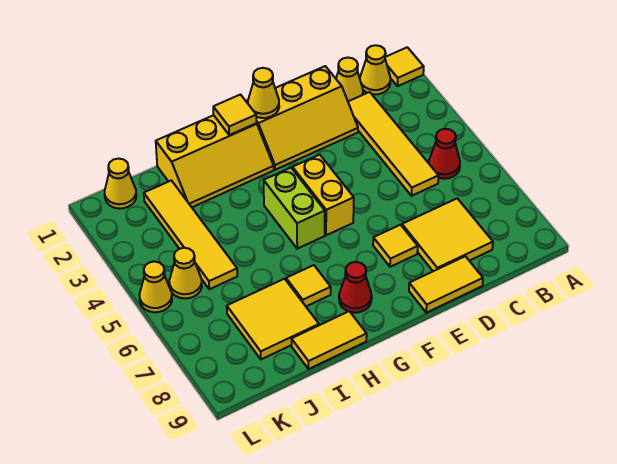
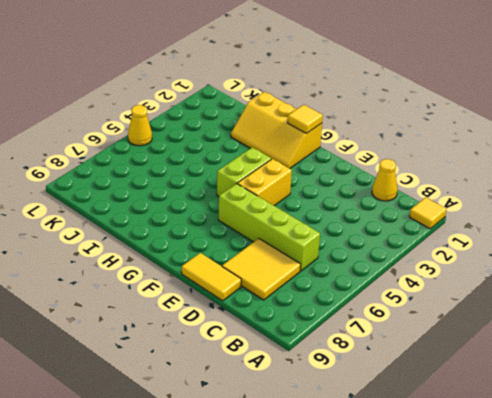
lime 1x4 brick [218,184,320,271] -> none
none -> yellow 1x1 cone [360,45,390,94]
none -> red 1x1 cone [429,129,460,179]
none -> yellow 1x4 tile [348,92,438,196]

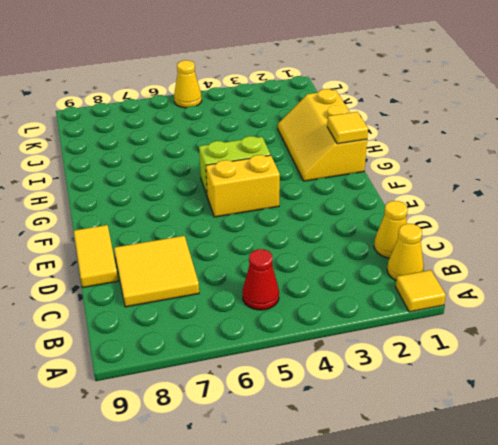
none -> yellow 1x4 tile [348,92,438,196]
none -> yellow 2x3 slope [246,66,358,170]
none -> yellow 1x1 tile [373,225,418,267]

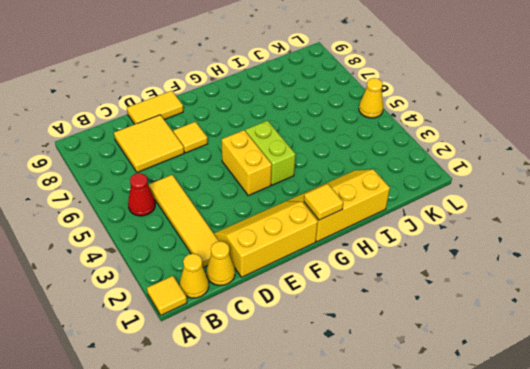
none -> red 1x1 cone [339,262,372,313]
none -> yellow 1x1 tile [286,265,331,306]
none -> yellow 1x2 tile [292,311,367,369]

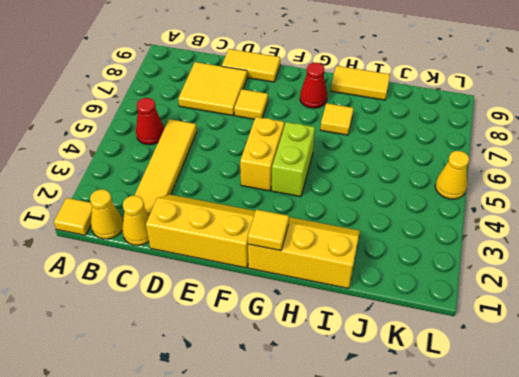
none -> yellow 2x2 tile [227,279,319,359]
none -> yellow 1x4 tile [144,180,237,289]
none -> yellow 1x1 cone [105,159,136,209]

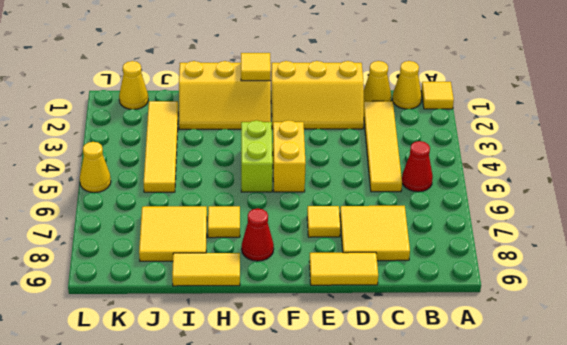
none -> yellow 1x1 cone [169,248,202,298]
none -> yellow 1x1 cone [248,68,279,118]

